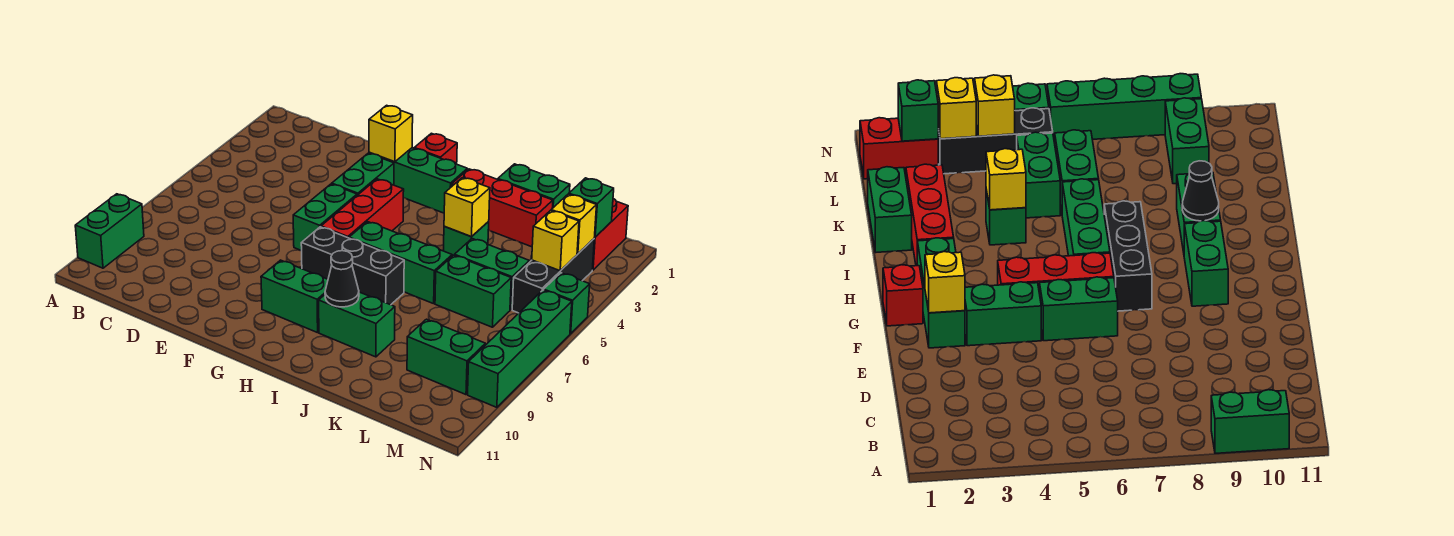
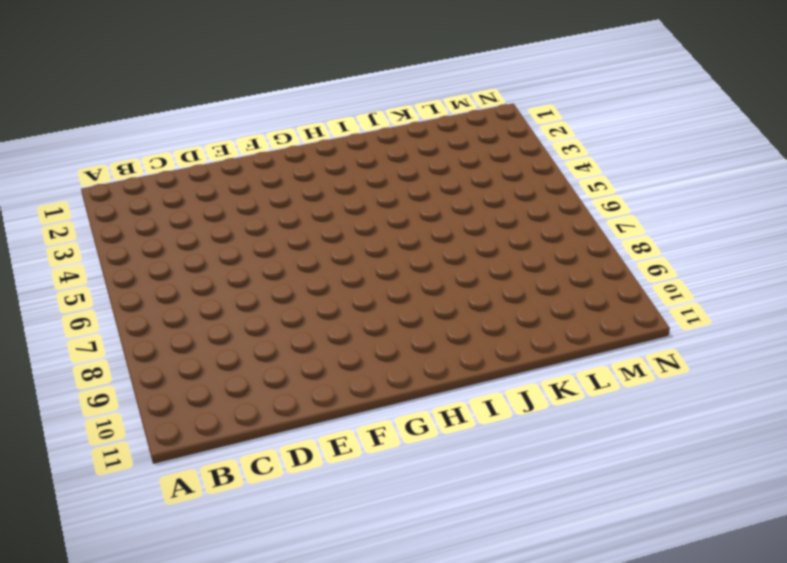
none -> green 1x2 brick [75,194,144,268]
none -> green 1x3 brick [369,148,467,213]
none -> green 1x2 brick [332,153,394,195]

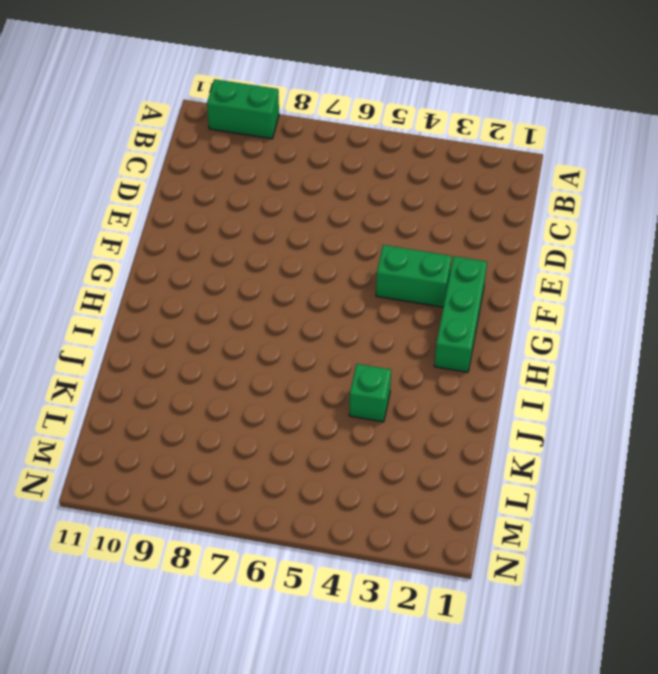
none -> green 1x2 brick [293,184,357,251]
none -> red 1x1 brick [414,133,457,164]
none -> red 1x3 brick [321,179,404,238]

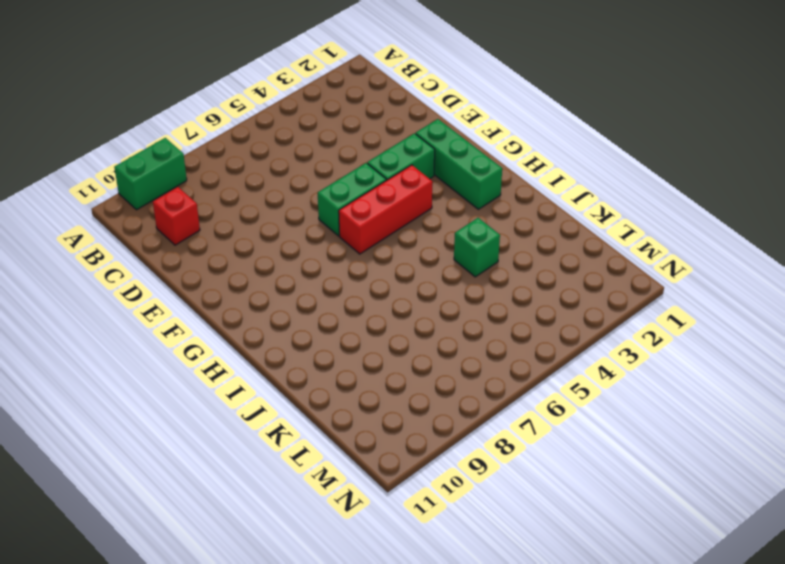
red 1x1 brick [153,187,200,245] -> red 1x1 brick moved to [414,133,457,164]
none -> black 1x3 brick [301,227,404,305]
none -> green 1x2 brick [261,260,328,333]
none -> green 1x3 brick [349,222,452,304]

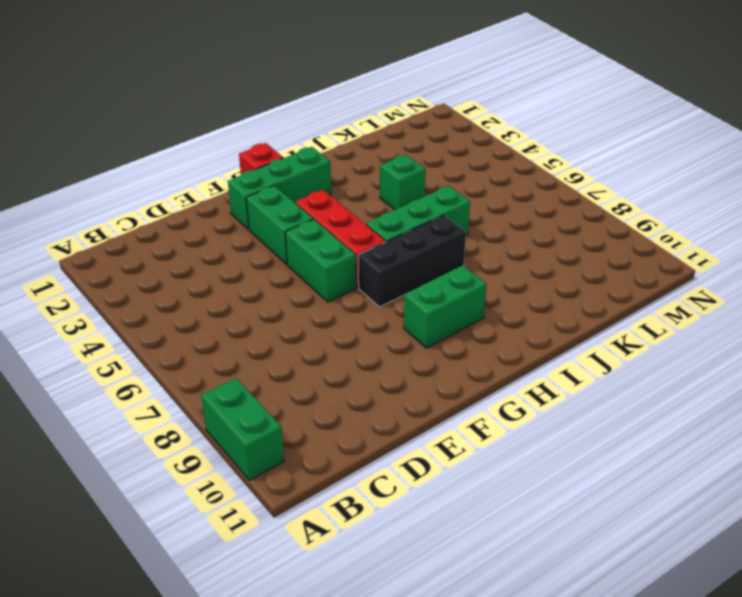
none -> red 1x3 brick [452,169,553,247]
none -> green 1x2 brick [319,292,395,357]
none -> green 1x2 brick [498,164,570,208]

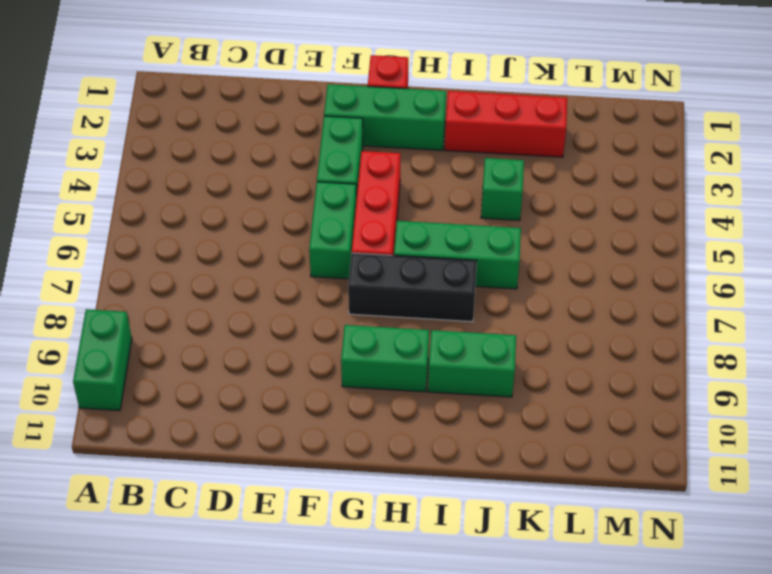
none -> green 1x2 brick [498,164,570,208]
none -> green 1x2 brick [454,239,529,310]
none -> green 1x2 brick [435,255,511,327]

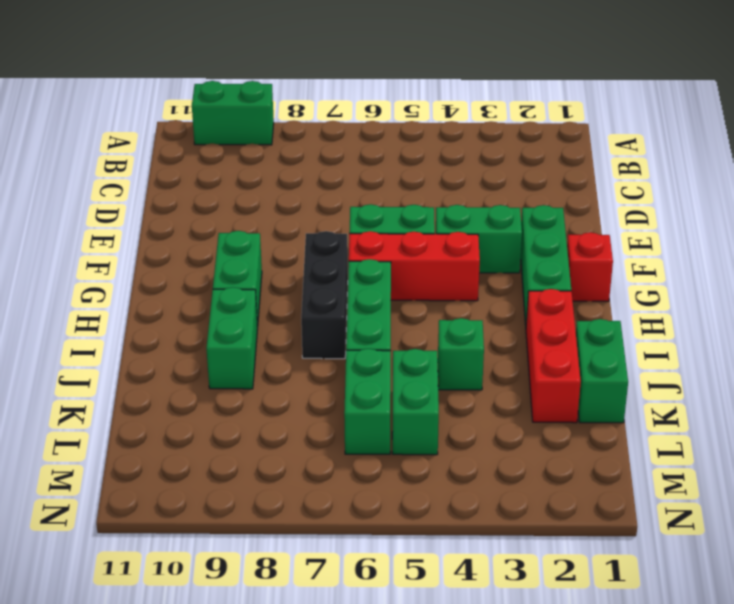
none -> green 1x2 brick [407,319,485,395]
none -> red 1x2 brick [592,199,628,270]
none -> black 1x3 brick [512,239,594,313]

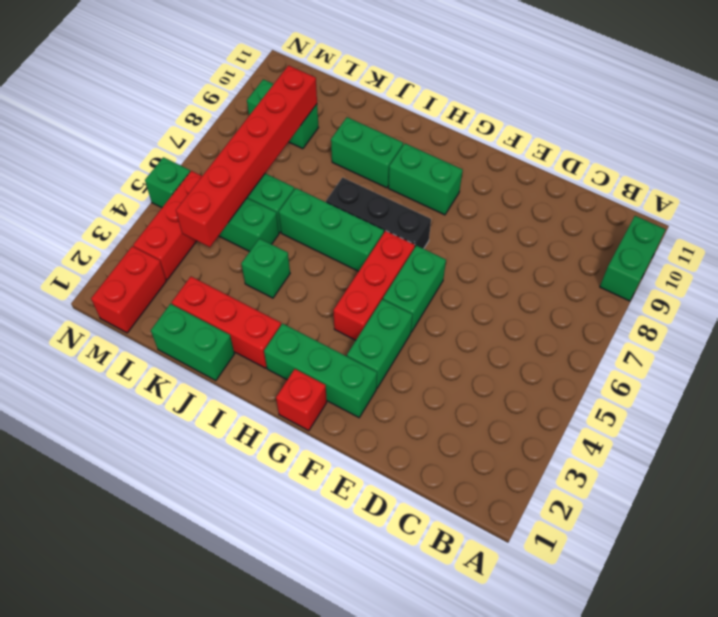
red 1x6 brick [176,65,317,247] -> none
red 1x3 brick [133,171,202,280] -> black 1x3 brick [512,239,594,313]
none -> green 1x4 brick [468,290,572,407]
none -> yellow 1x1 brick [369,105,413,162]
none -> black 1x1 cone [325,251,359,307]

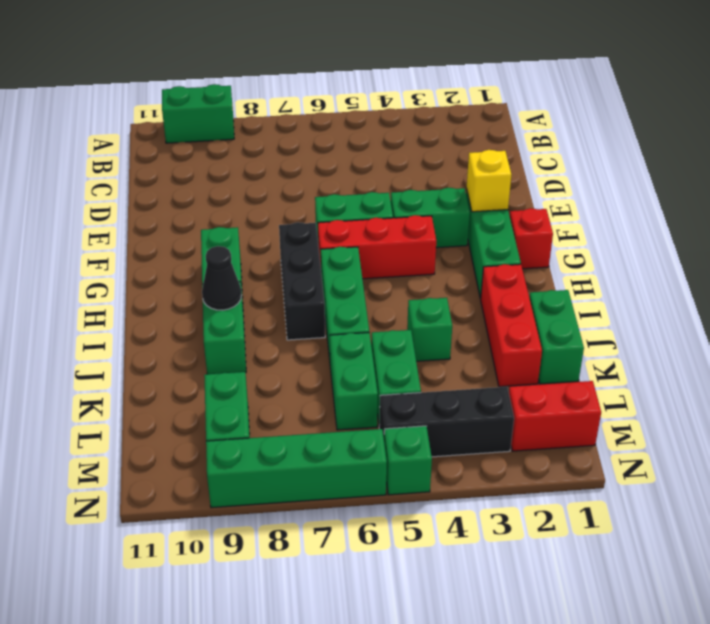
none -> yellow 1x1 brick [444,178,490,237]
none -> green 1x1 brick [569,178,614,237]
none -> yellow 1x1 brick [551,194,597,254]

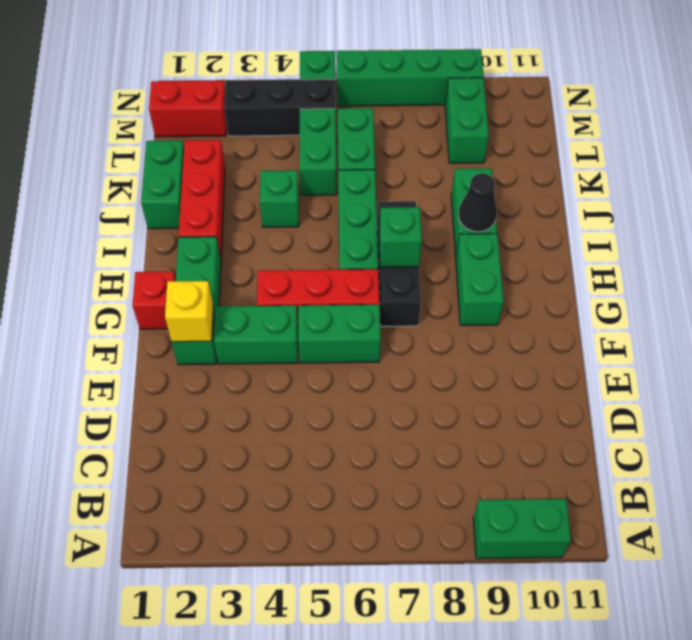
green 1x1 brick [379,207,422,267] -> green 1x1 brick moved to [569,178,614,237]
none -> yellow 1x1 brick [444,178,490,237]
none -> yellow 1x1 brick [551,194,597,254]
none -> yellow 1x1 brick [532,211,579,271]

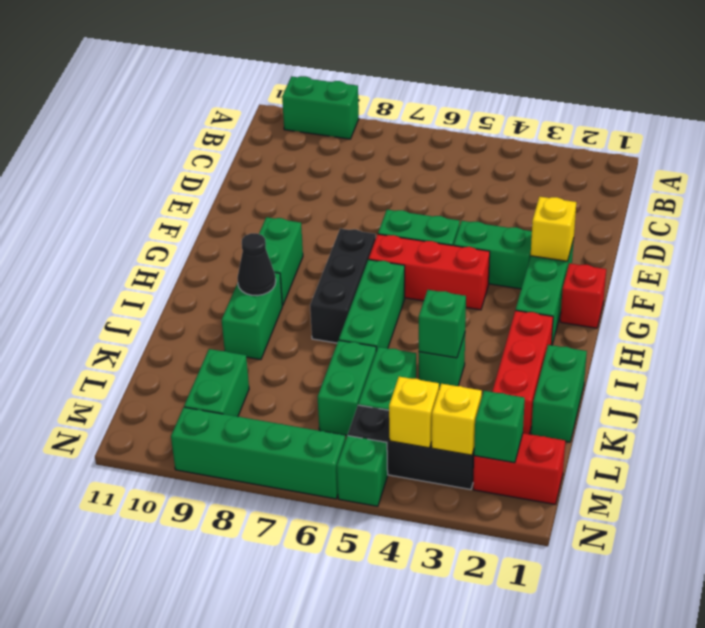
green 1x1 brick [419,290,466,358] -> yellow 1x1 brick [444,178,490,237]

